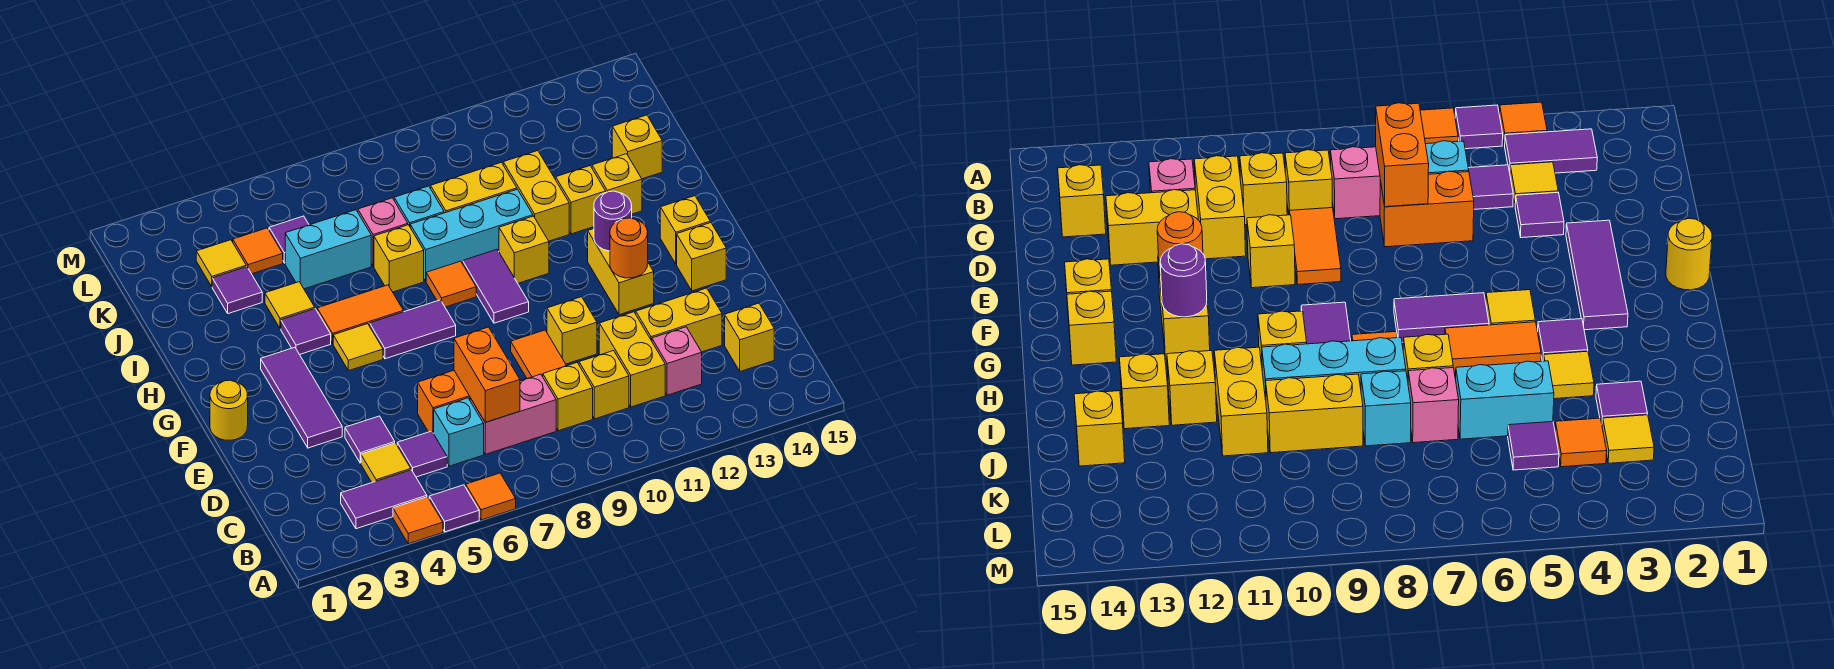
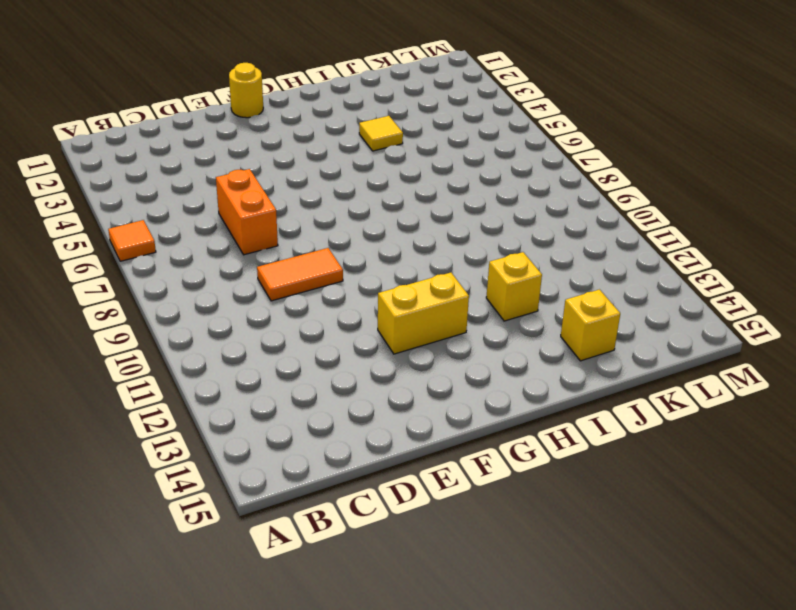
none -> orange 1x1 tile [393,497,443,544]
none -> purple 1x1 tile [429,485,479,532]
none -> purple 1x2 tile [341,470,427,529]
none -> yellow 1x1 tile [361,443,411,482]

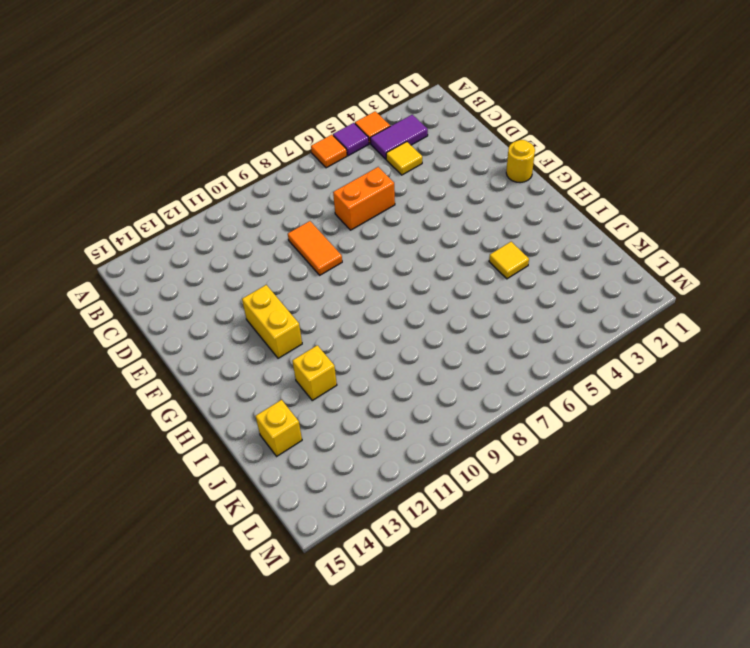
none -> purple 1x1 tile [397,431,447,477]
none -> cyan 1x1 brick [434,398,484,466]
none -> pink 1x2 brick [470,374,556,454]
none -> yellow 1x1 brick [543,363,593,431]

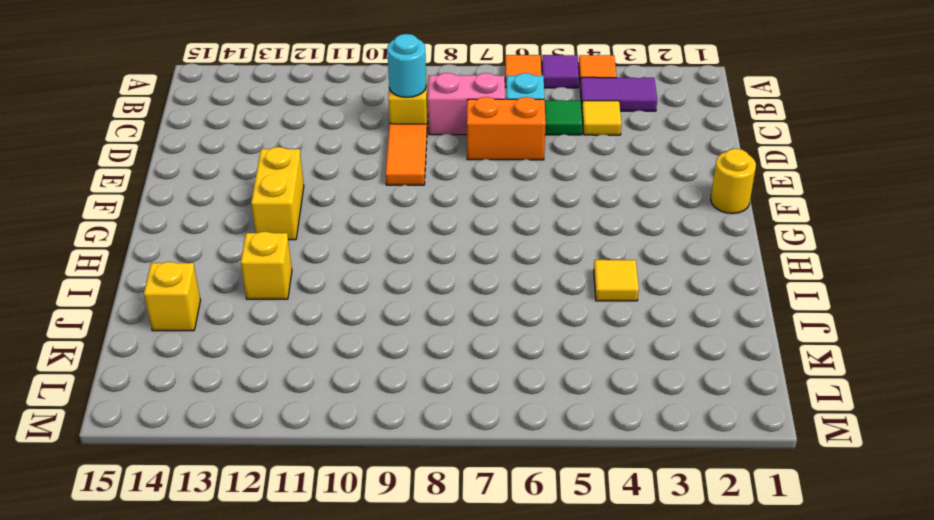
green 1x1 tile [545,100,583,135] -> purple 1x1 tile [397,431,447,477]
cyan 1x1 round brick [387,34,426,97] -> none
none -> yellow 1x1 brick [579,351,629,419]
none -> yellow 1x2 brick [599,312,665,407]
none -> pink 1x1 brick [652,327,702,395]
none -> yellow 1x1 brick [725,303,774,371]

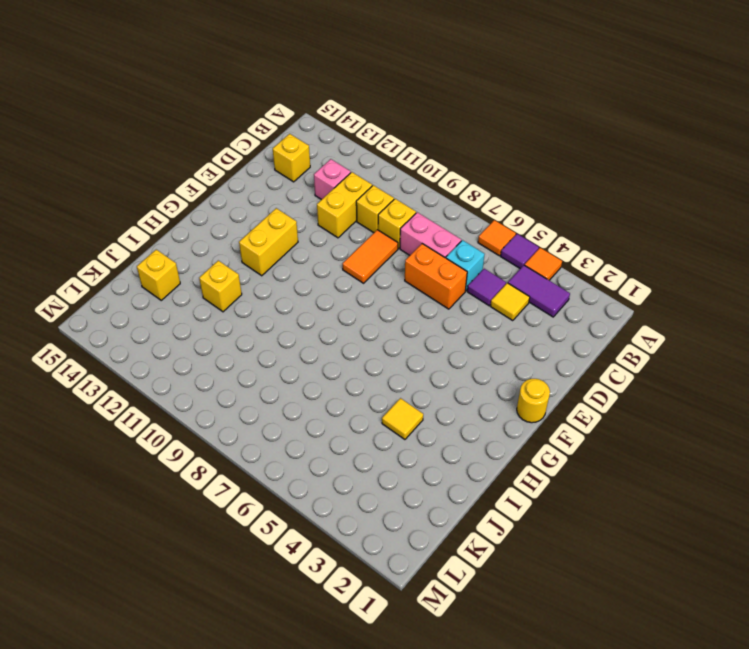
none -> purple 1x1 tile [345,416,395,463]
none -> yellow 1x2 brick [636,288,722,352]
none -> purple 1x3 tile [261,347,342,448]
none -> yellow 1x1 brick [547,297,597,364]

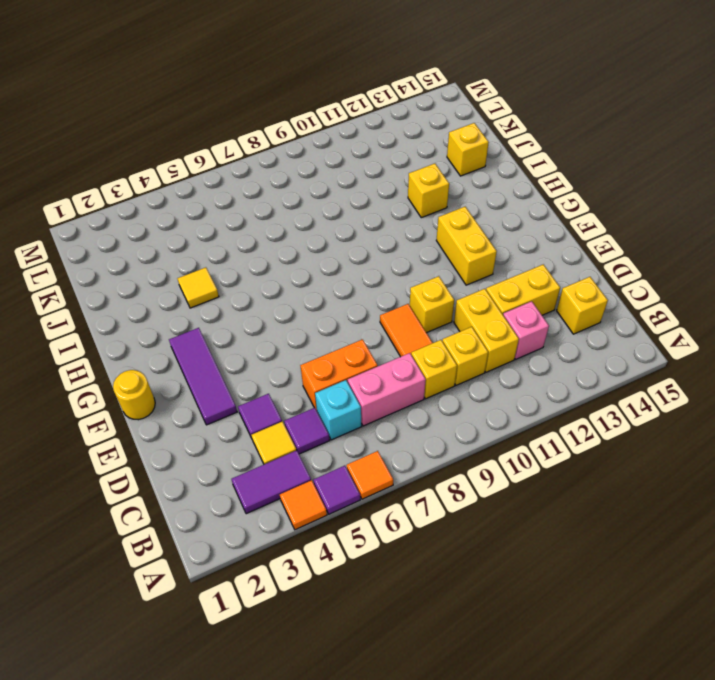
none -> yellow 1x1 brick [677,223,726,291]
none -> yellow 1x1 tile [333,324,383,371]
none -> purple 1x2 tile [370,300,456,359]
none -> purple 1x2 tile [463,250,529,323]

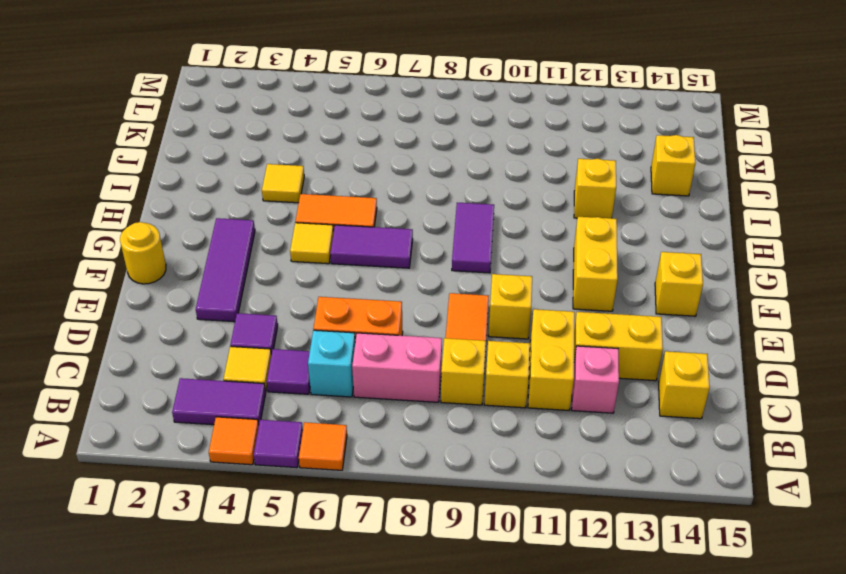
none -> yellow 1x1 brick [660,196,710,264]
none -> purple 1x1 tile [281,309,331,355]
none -> orange 1x1 tile [426,261,476,307]
none -> yellow 1x1 brick [499,216,549,283]

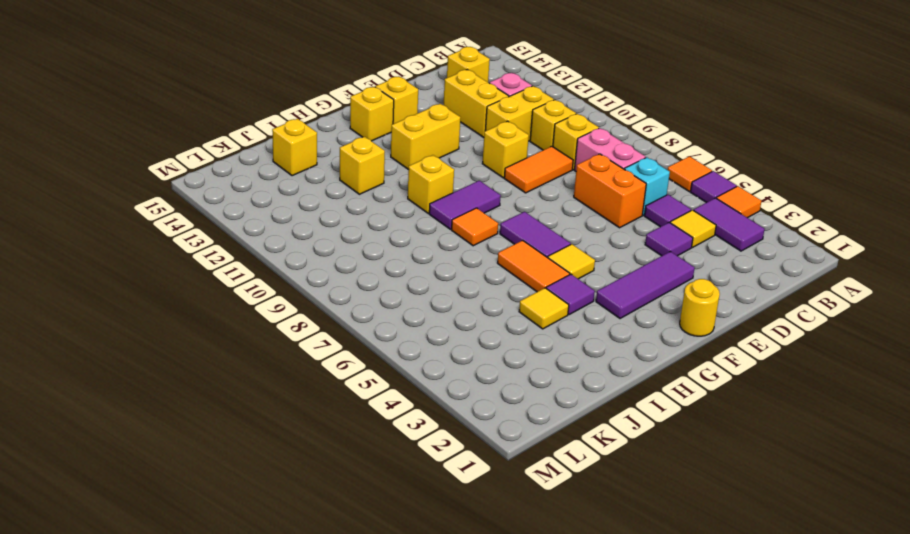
none -> yellow 1x1 brick [374,225,424,292]
none -> cyan 1x3 brick [410,189,533,281]
none -> yellow 1x2 brick [503,151,569,241]
none -> yellow 1x1 brick [592,154,642,214]

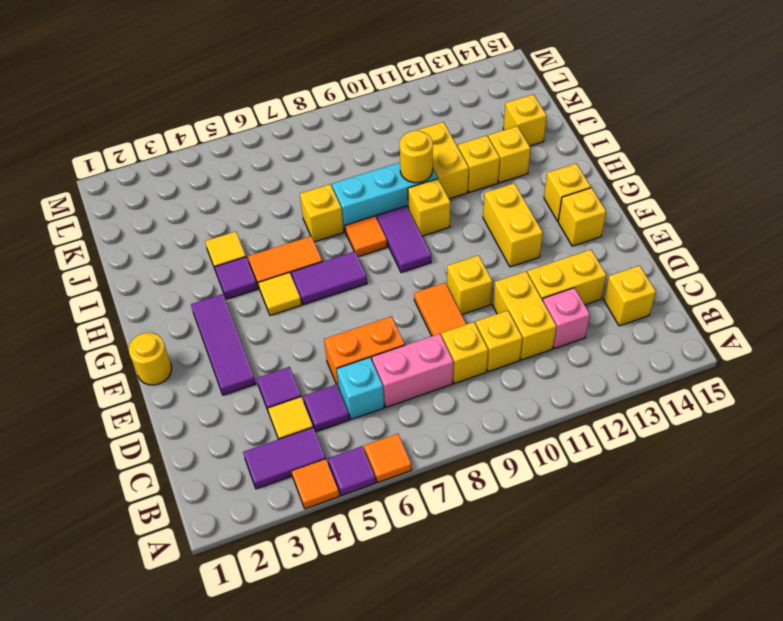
yellow 1x1 round brick [400,131,433,183] -> none
none -> purple 1x1 tile [212,267,262,314]
none -> cyan 1x2 brick [285,210,371,289]
none -> pink 1x1 brick [358,198,408,266]
none -> cyan 1x1 brick [394,186,444,226]

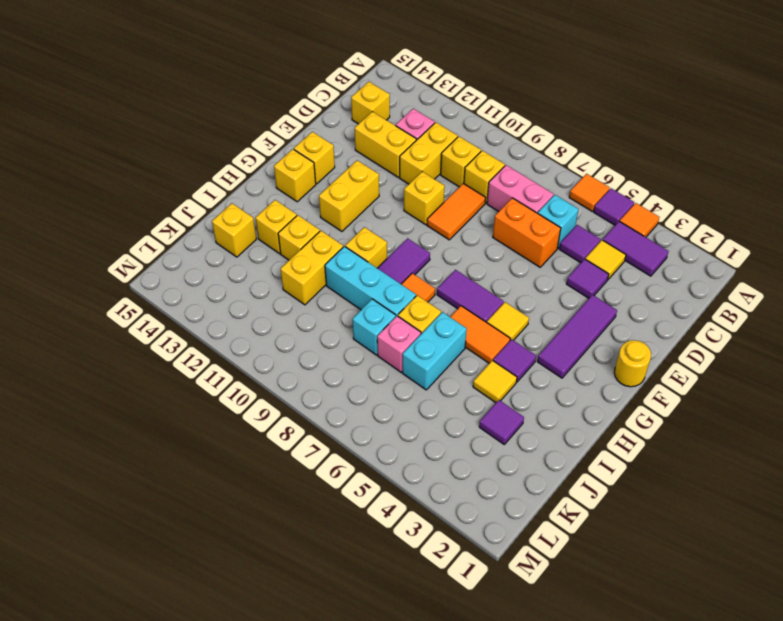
cyan 1x2 brick [402,312,467,390] -> cyan 1x2 brick turned to [285,210,371,289]
none -> yellow 1x2 brick [431,162,517,213]
none -> yellow 1x1 tile [196,240,246,286]
none -> orange 1x1 tile [233,228,283,274]
none -> purple 1x1 tile [269,216,309,263]

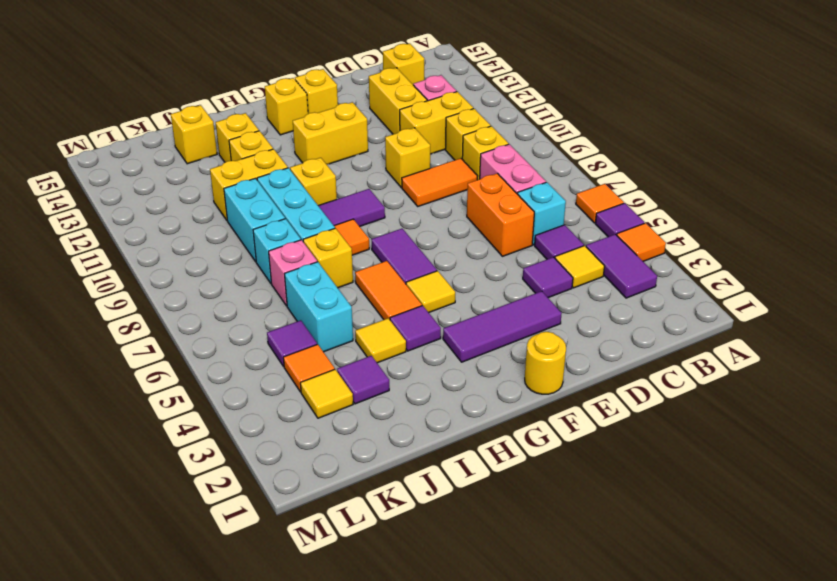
cyan 1x2 brick [224,178,285,262] -> yellow 1x2 brick [431,162,517,213]
none -> orange 1x2 brick [454,327,520,422]
none -> orange 1x1 round brick [610,218,648,278]
none -> purple 1x1 round brick [594,191,632,251]

